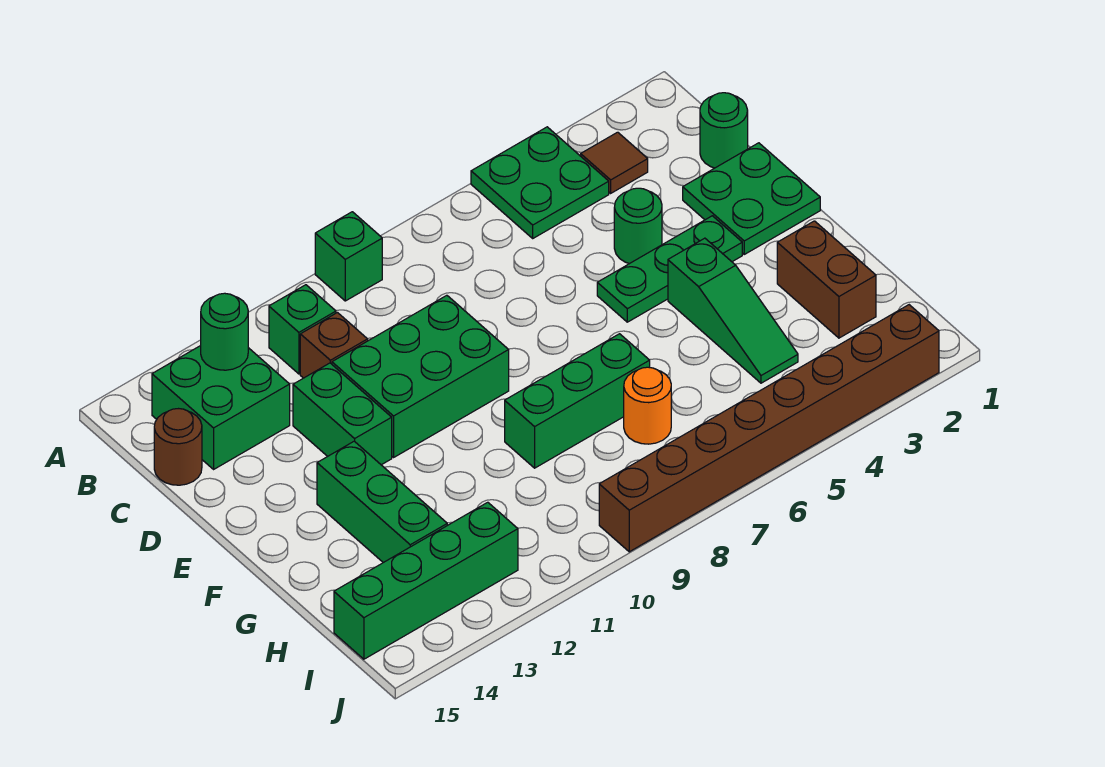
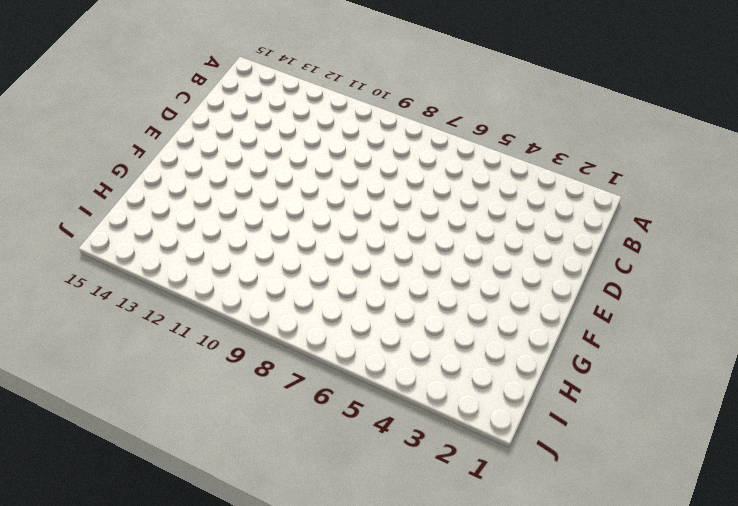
none -> green 2x2 plate [471,127,609,238]
none -> green 1x1 brick [315,212,382,301]
none -> brown 1x1 tile [581,132,648,193]

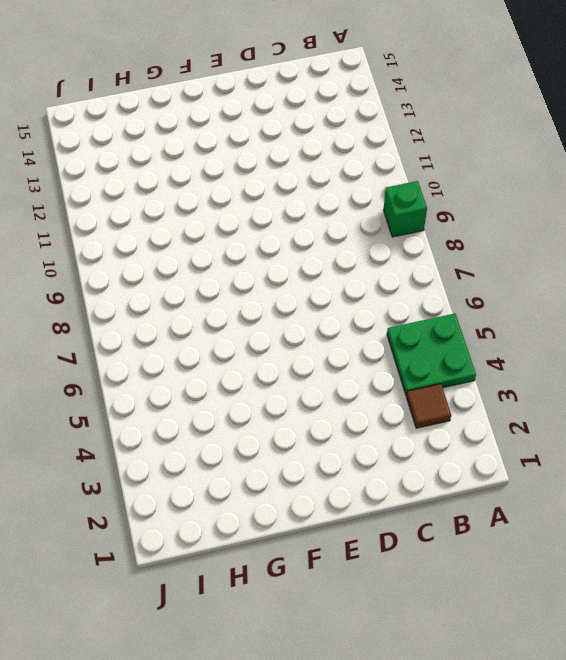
none -> green 1x1 brick [269,285,336,374]
none -> green 2x2 brick [152,346,290,469]
none -> green 1x1 round brick [700,93,748,168]

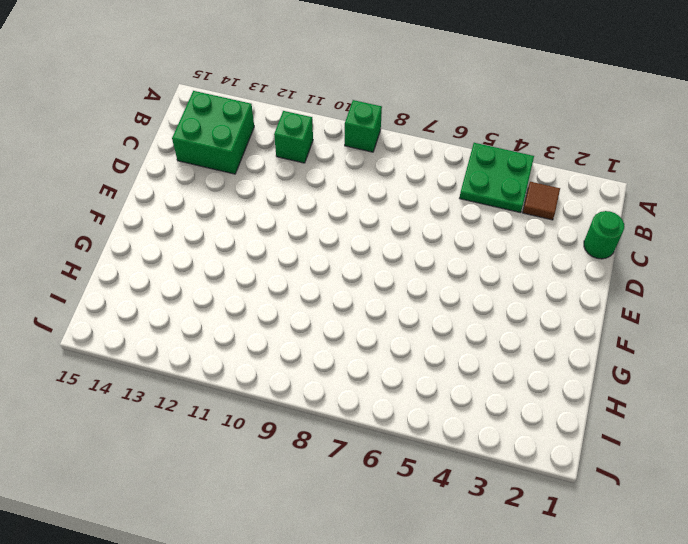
none -> brown 1x1 brick [300,313,368,378]
none -> brown 1x1 round brick [154,409,202,485]
none -> green 2x2 plate [683,143,820,254]

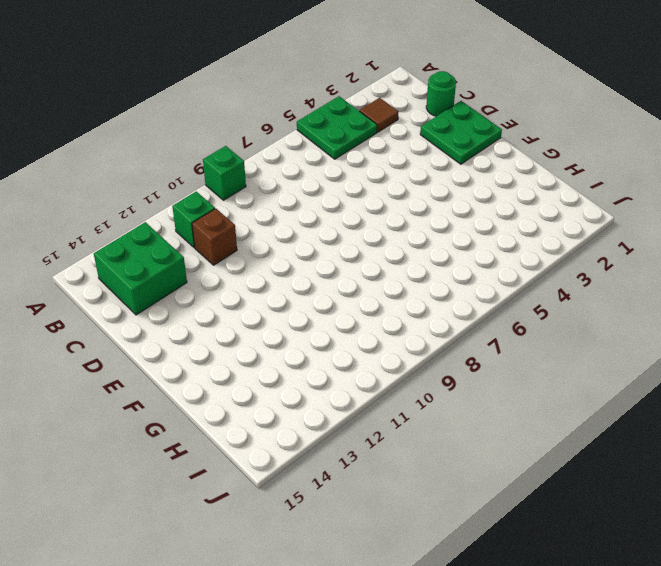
none -> brown 1x1 round brick [154,409,202,485]
none -> green 1x1 round brick [614,188,662,264]
none -> green 2x3 brick [332,295,509,457]

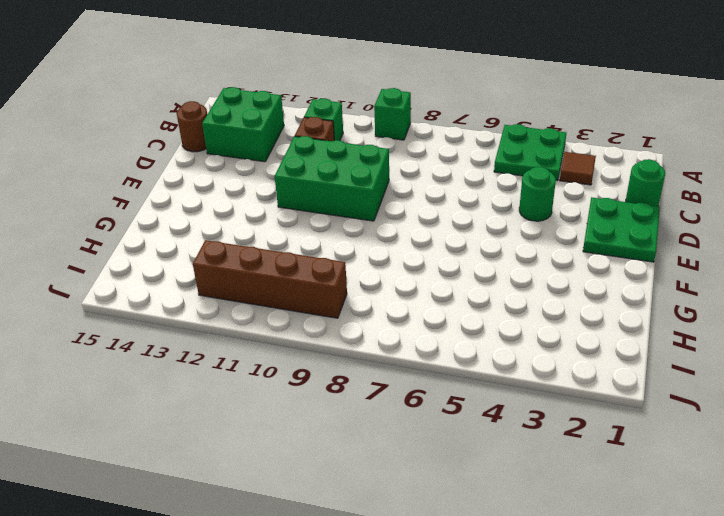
brown 1x4 brick [193,240,347,318] -> green 1x4 brick [334,502,518,659]
none -> green 1x2 brick [293,363,392,465]
none -> green 1x3 plate [597,216,742,322]
none -> green 1x3 slope [668,238,798,383]

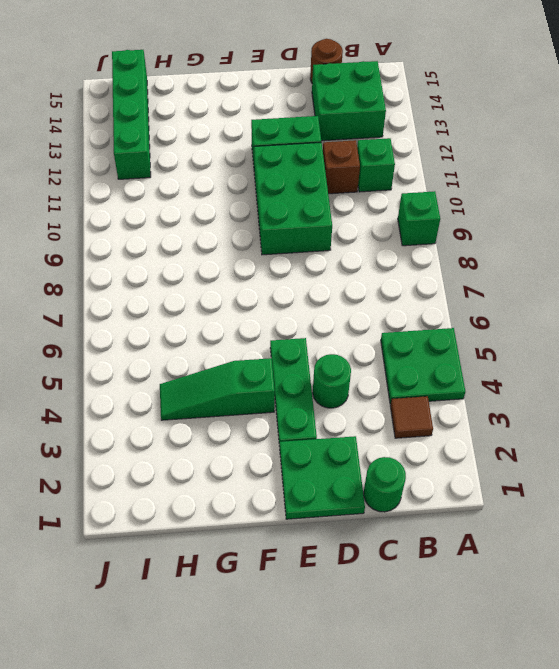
none -> green 1x3 brick [317,441,447,563]
none -> brown 1x2 brick [777,221,876,338]
none -> green 1x3 brick [505,334,650,468]

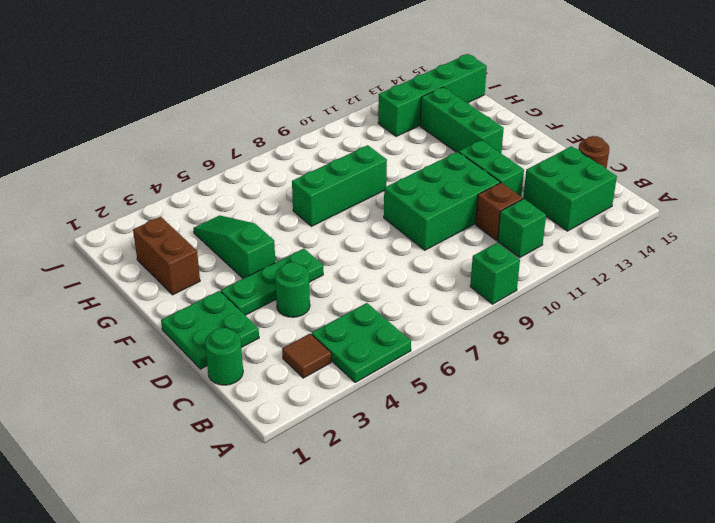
none -> orange 1x1 round brick [624,367,671,444]
none -> brown 1x8 brick [599,305,939,552]
none -> green 1x1 round brick [201,293,248,370]

